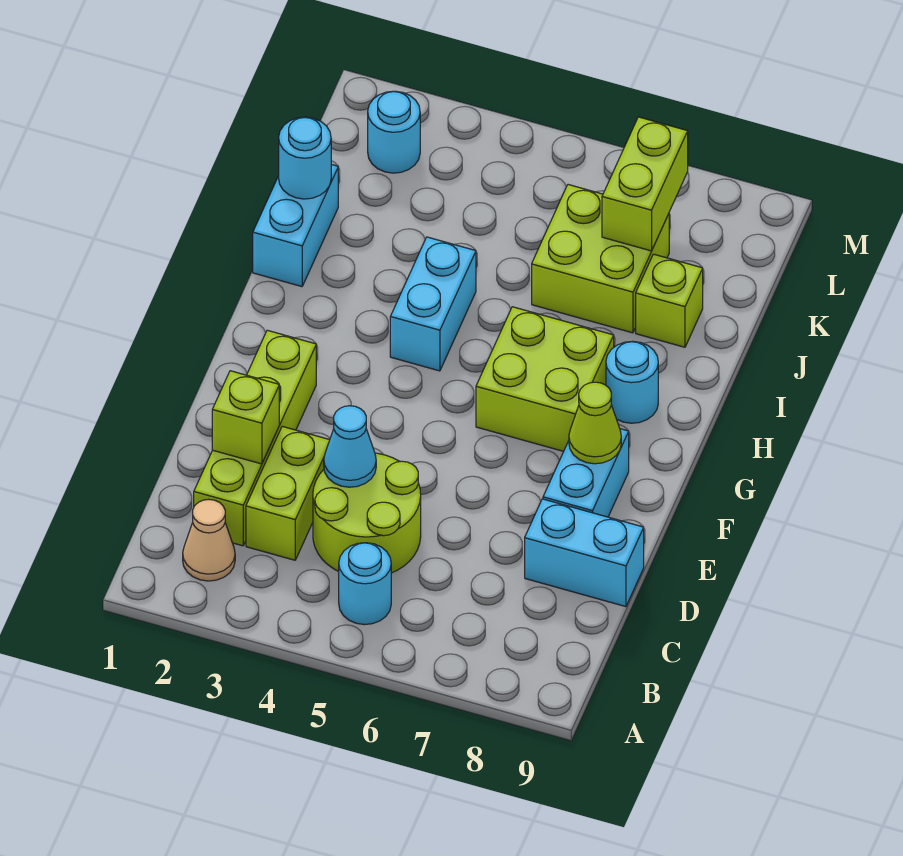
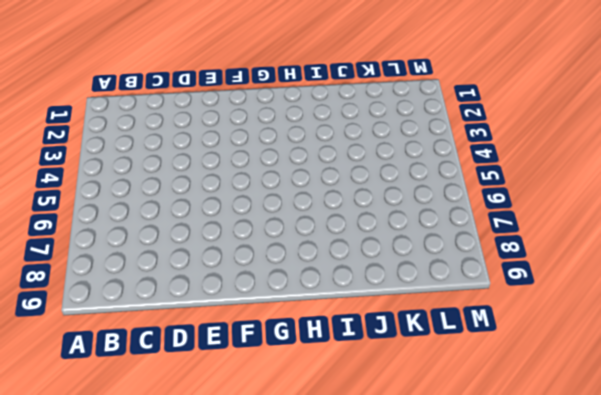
none -> tan 1x1 cone [183,499,235,581]
none -> cyan 1x1 round brick [339,543,391,625]
none -> lime 1x4 brick [194,330,316,546]

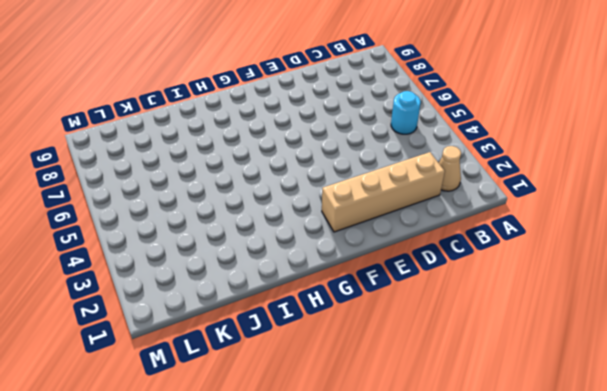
tan 1x4 brick [322,152,445,232] -> lime 1x4 brick [194,330,316,546]
none -> lime 1x2 brick [246,426,330,560]
none -> lime 2x2 round brick [313,453,421,573]
none -> cyan 1x2 brick [525,499,644,607]

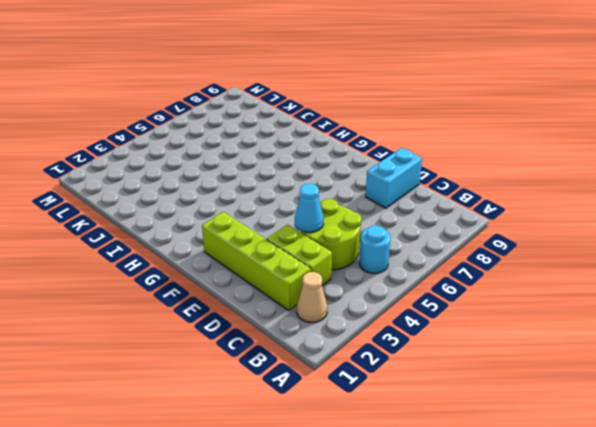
none -> cyan 1x2 brick [543,429,629,517]
none -> lime 2x2 brick [476,307,614,451]
none -> cyan 1x2 brick [390,237,476,371]

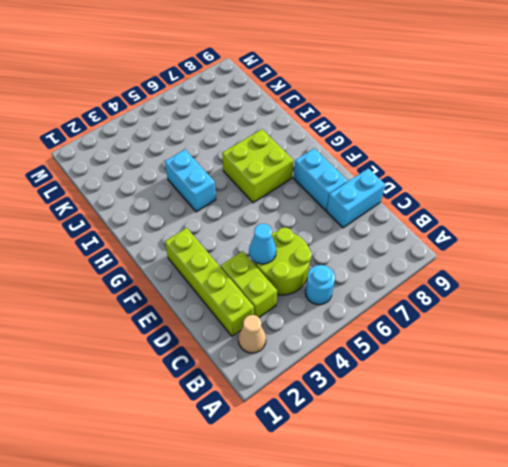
none -> cyan 1x1 round brick [606,341,658,423]
none -> cyan 1x2 brick [253,164,338,287]
none -> lime 2x2 brick [532,185,669,333]

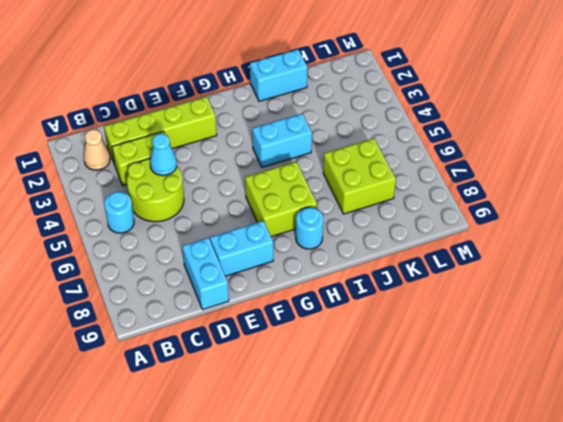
none -> lime 1x1 brick [636,254,703,347]
none -> cyan 1x1 round brick [368,91,420,173]
none -> lime 1x1 brick [212,371,279,464]

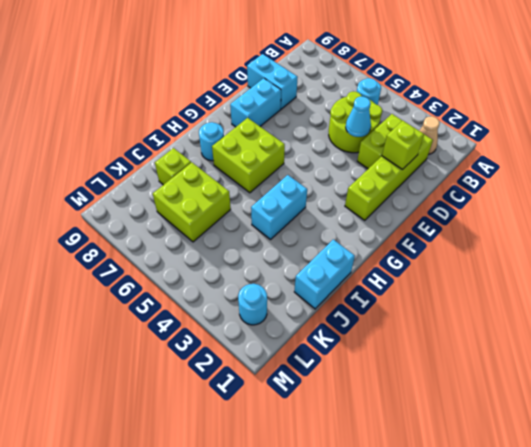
none -> lime 1x1 cone [569,382,621,464]
none -> cyan 1x1 round brick [279,117,331,199]
none -> lime 1x2 brick [602,117,688,251]

